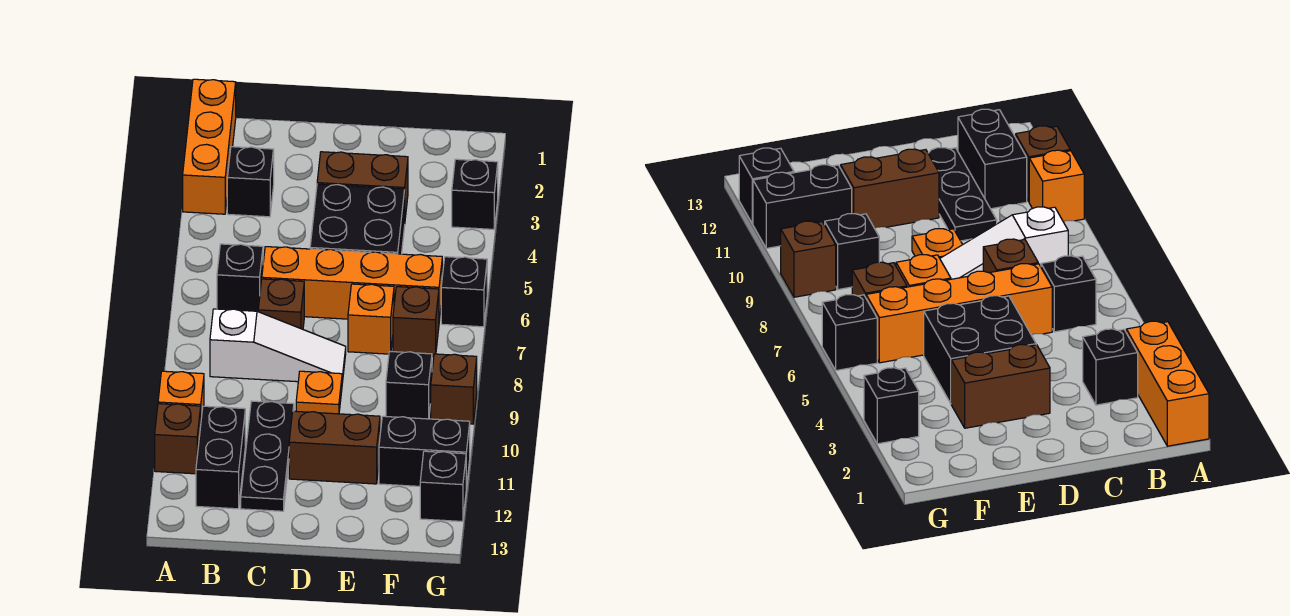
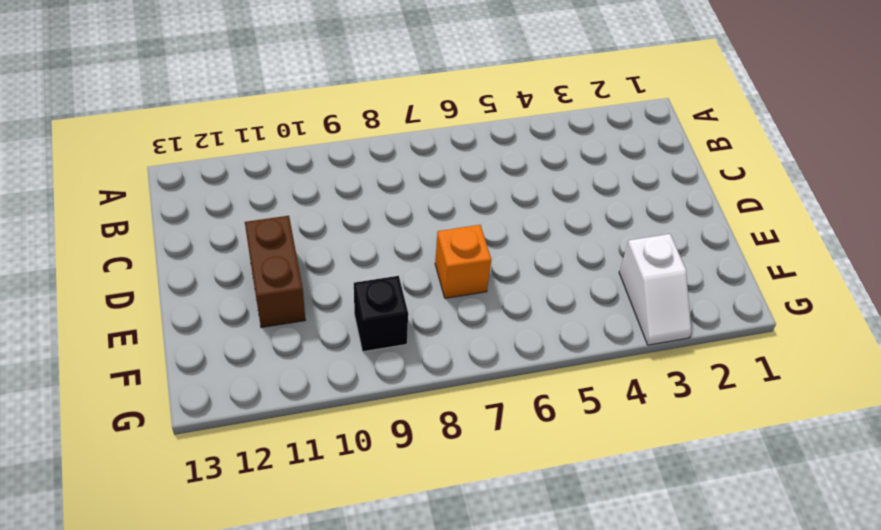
white 1x2 slope [619,234,692,345] -> black 1x1 brick [452,159,498,229]
none -> orange 1x3 brick [183,79,236,214]
none -> orange 1x1 brick [158,371,204,418]
none -> brown 1x1 brick [155,404,201,474]

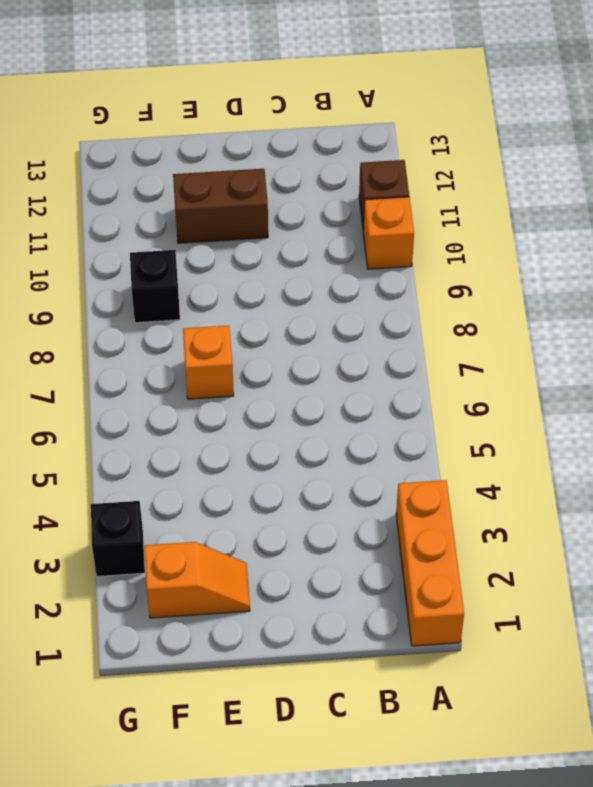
orange 1x2 slope [144,542,250,618] -> none
none -> black 1x1 brick [227,147,274,217]
none -> black 1x1 brick [217,244,263,311]
none -> white 1x3 slope [210,309,346,383]

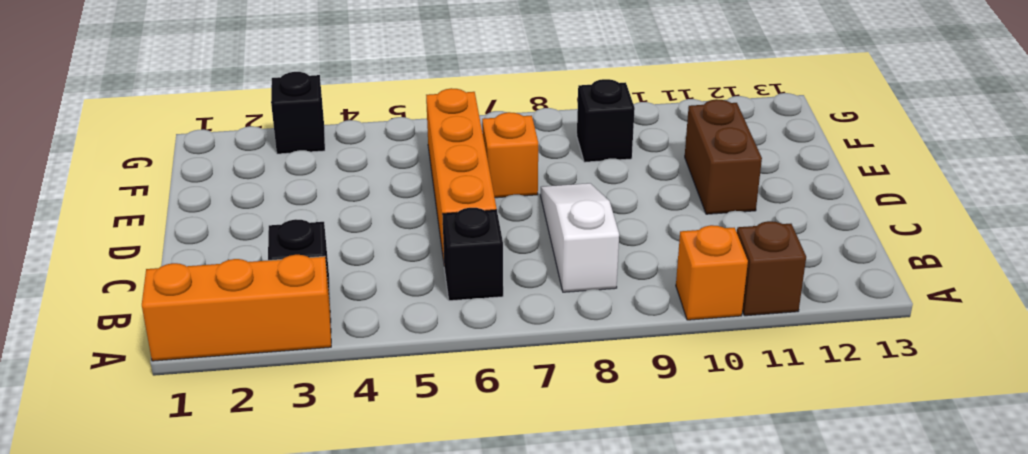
none -> black 1x2 brick [196,406,245,509]
none -> brown 1x1 brick [258,279,304,329]
none -> black 1x3 plate [241,401,294,511]

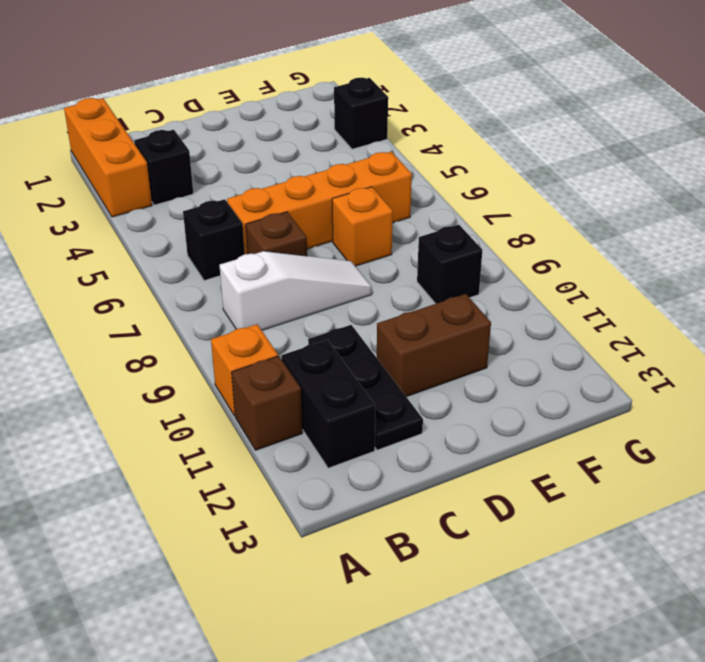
none -> brown 1x2 brick [317,152,408,218]
none -> black 2x2 brick [310,184,405,254]
none -> orange 1x1 plate [296,371,342,414]

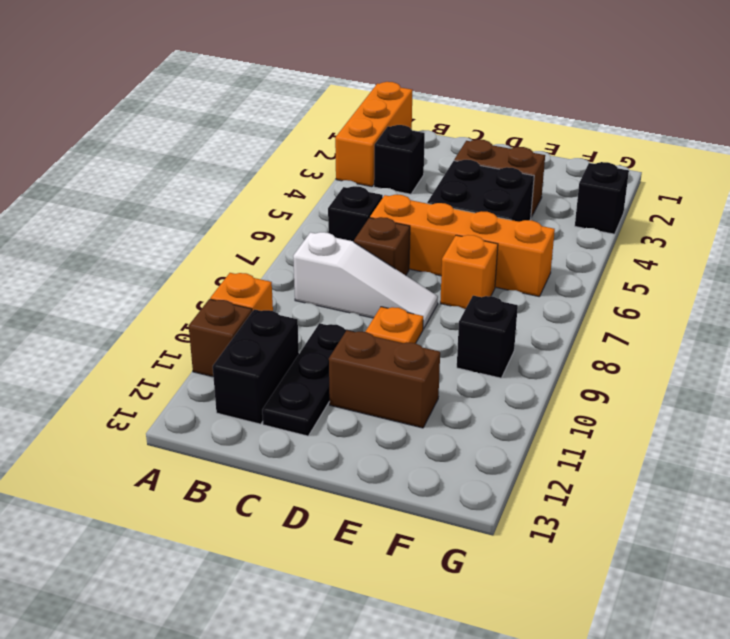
none -> brown 1x1 brick [393,287,439,357]
none -> black 1x2 brick [379,416,470,488]
none -> black 1x1 brick [441,257,487,327]

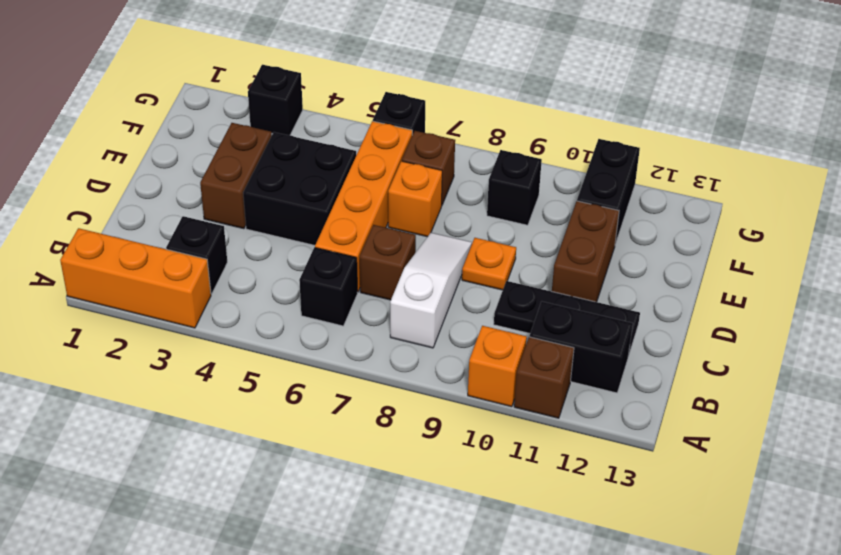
none -> brown 1x1 brick [431,354,477,424]
none -> black 1x1 brick [420,451,466,521]

